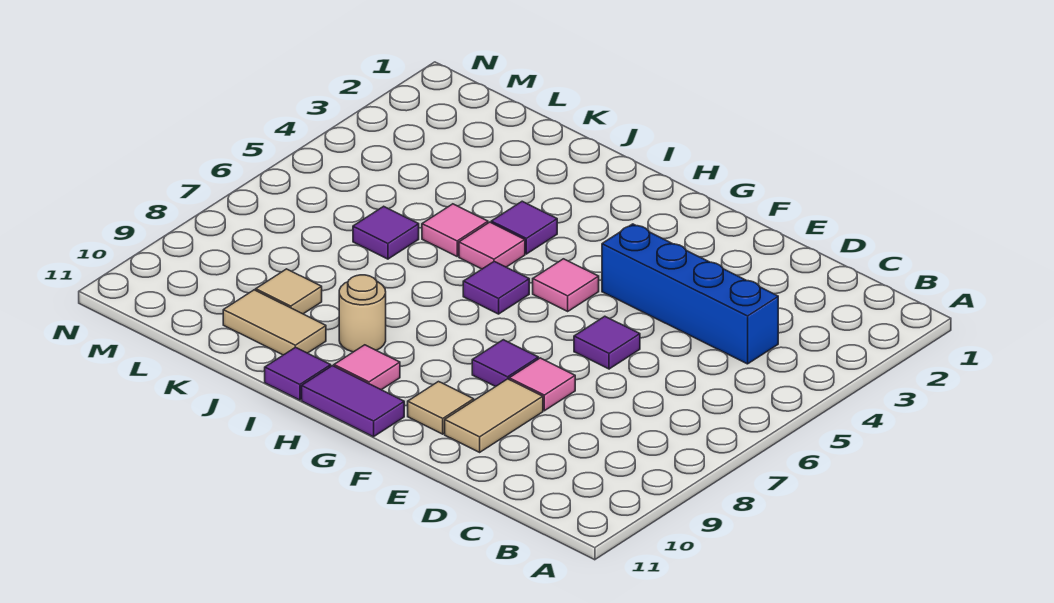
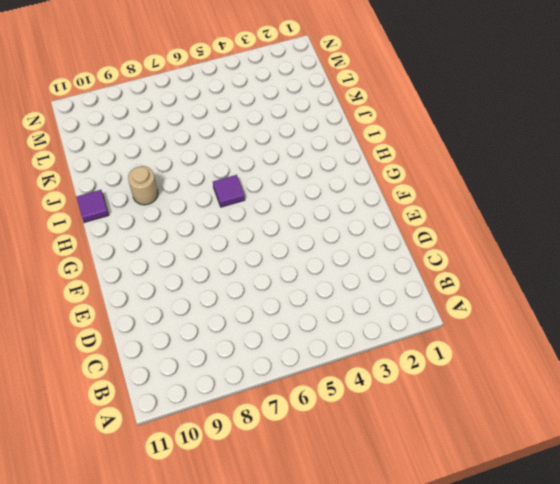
none -> blue 1x4 brick [602,224,778,364]
none -> purple 1x1 tile [574,316,640,369]
none -> pink 1x1 tile [509,358,575,411]

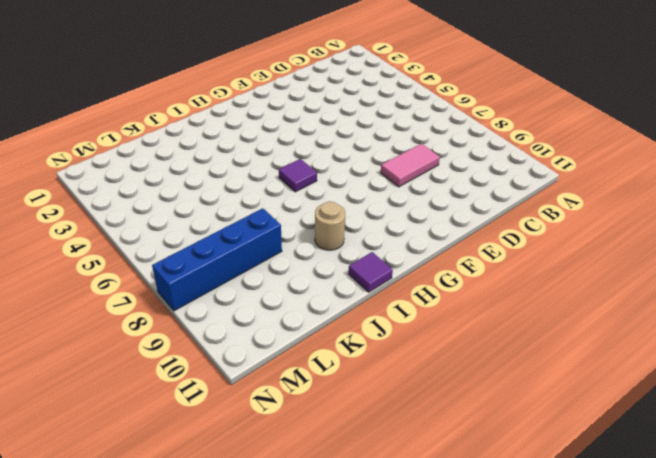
pink 1x2 tile [381,144,440,187] -> pink 1x1 tile [509,358,575,411]
blue 1x4 brick [152,208,282,311] -> blue 1x4 brick moved to [602,224,778,364]
none -> purple 1x1 tile [574,316,640,369]
none -> tan 1x2 tile [445,379,543,452]
none -> purple 1x1 tile [472,340,538,387]

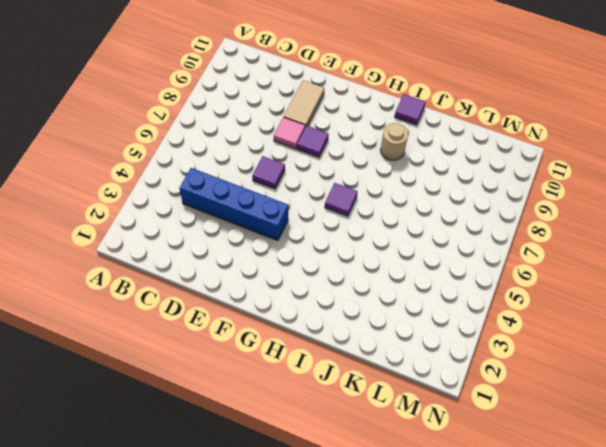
none -> tan 1x1 tile [408,382,474,434]
none -> pink 1x1 tile [533,259,599,311]
none -> purple 1x2 tile [302,366,404,437]

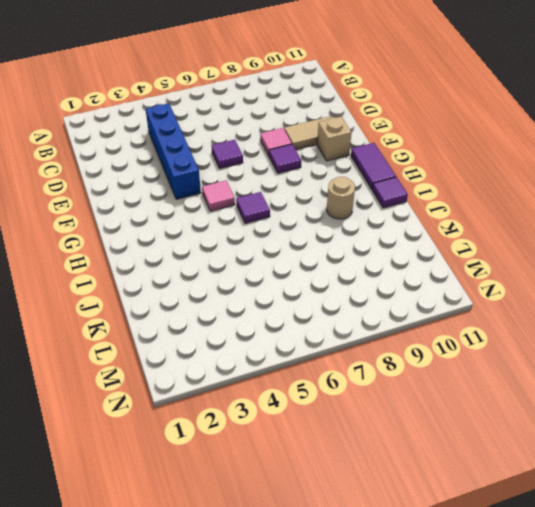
tan 1x1 brick [317,116,351,161] -> tan 1x1 tile [408,382,474,434]
none -> pink 1x1 tile [334,345,400,390]
none -> purple 1x1 tile [491,201,557,254]
none -> pink 1x1 tile [459,222,525,269]

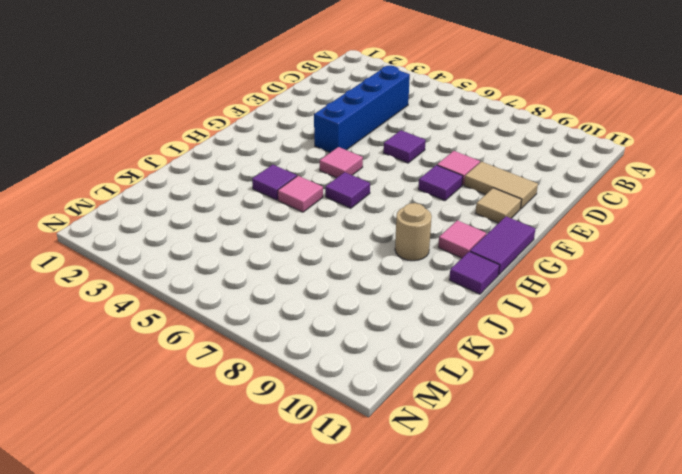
none -> pink 1x1 tile [422,204,488,256]
none -> tan 1x2 tile [223,290,326,355]
none -> purple 1x1 tile [353,206,419,259]

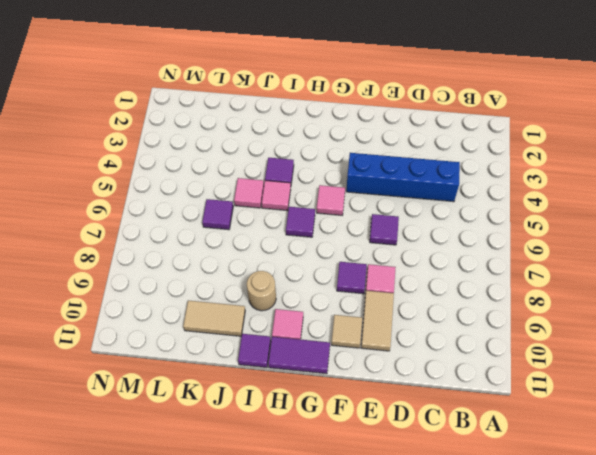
none -> tan 1x1 tile [256,269,322,314]

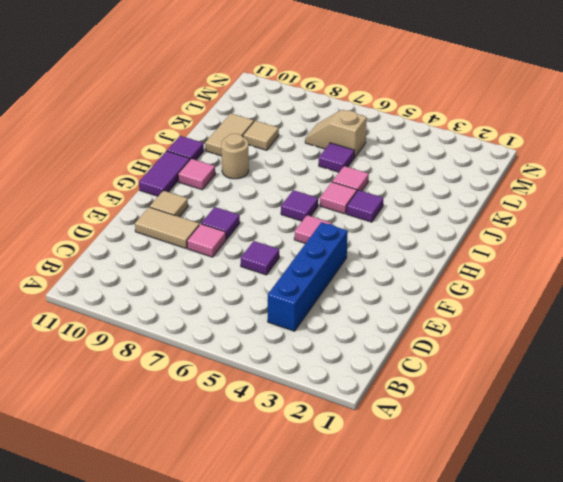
tan 1x2 slope [305,110,367,158] -> none

